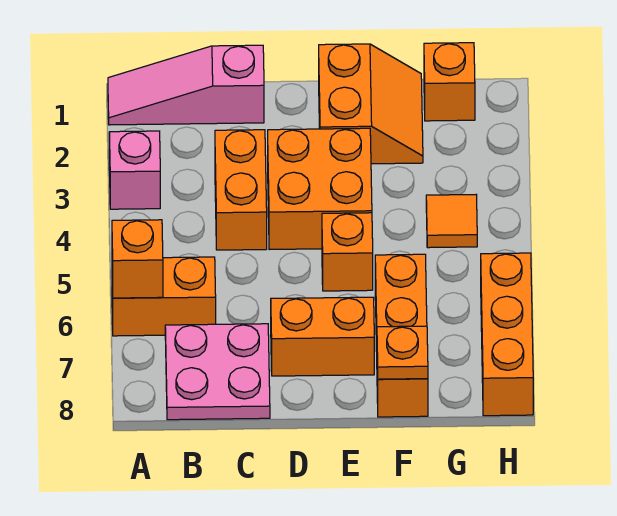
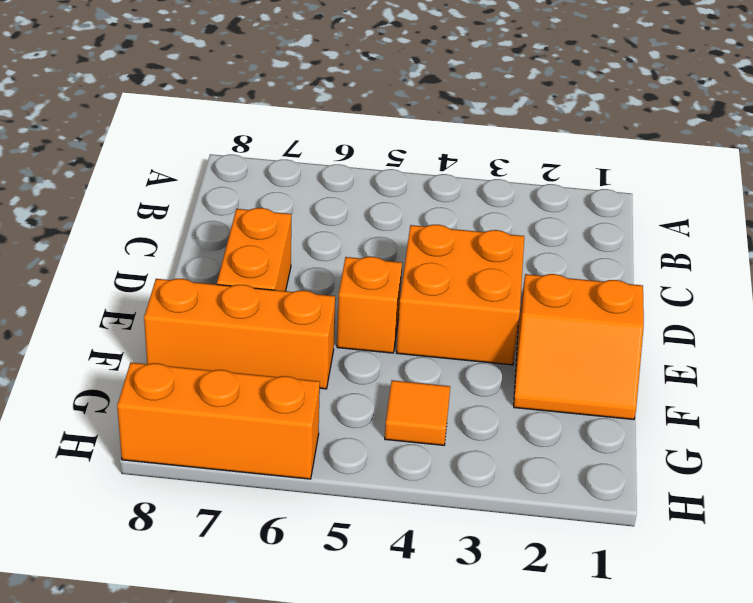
none -> pink 1x3 slope [108,45,264,125]
none -> pink 1x1 brick [109,131,160,209]
none -> orange 1x2 brick [112,257,216,336]

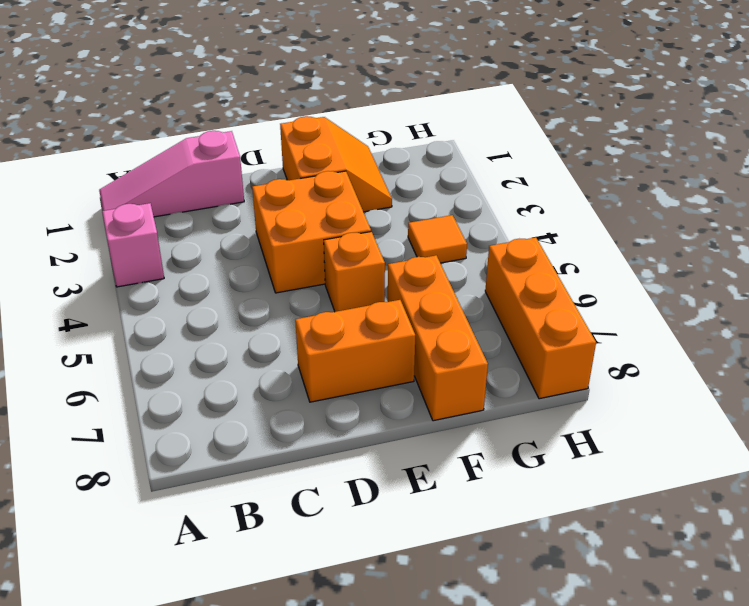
none -> orange 1x2 brick [112,257,216,336]
none -> pink 2x2 plate [165,324,270,420]
none -> orange 1x2 brick [215,130,267,250]

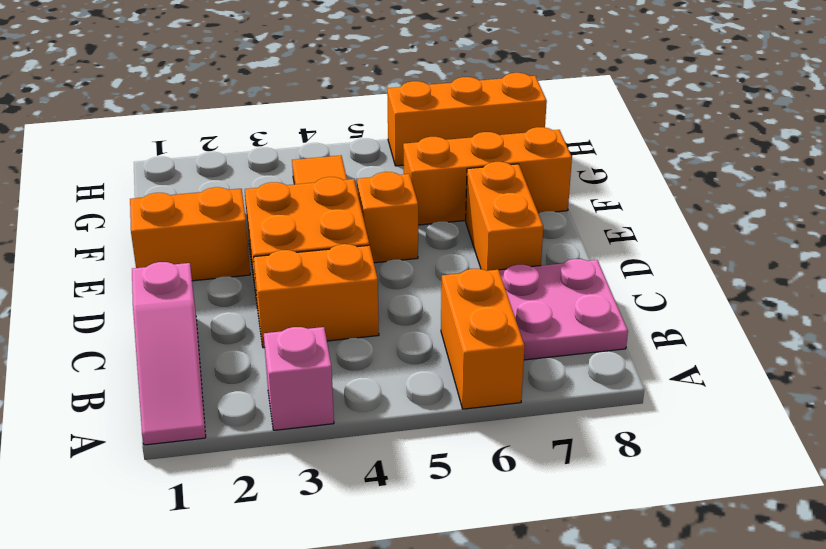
none -> orange 1x1 brick [424,43,475,121]
none -> orange 1x1 brick [112,220,163,298]
none -> orange 1x1 plate [377,326,428,379]

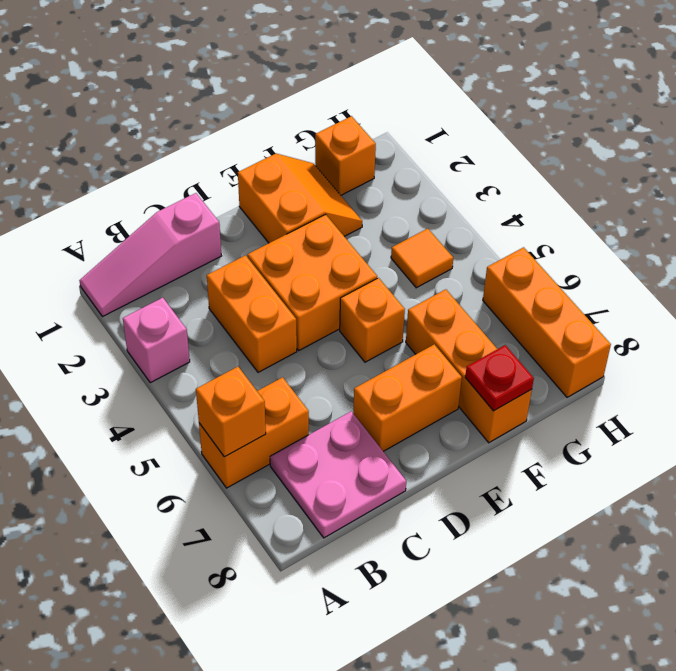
red 1x1 plate [465,345,534,411] -> orange 1x1 plate [377,326,428,379]

